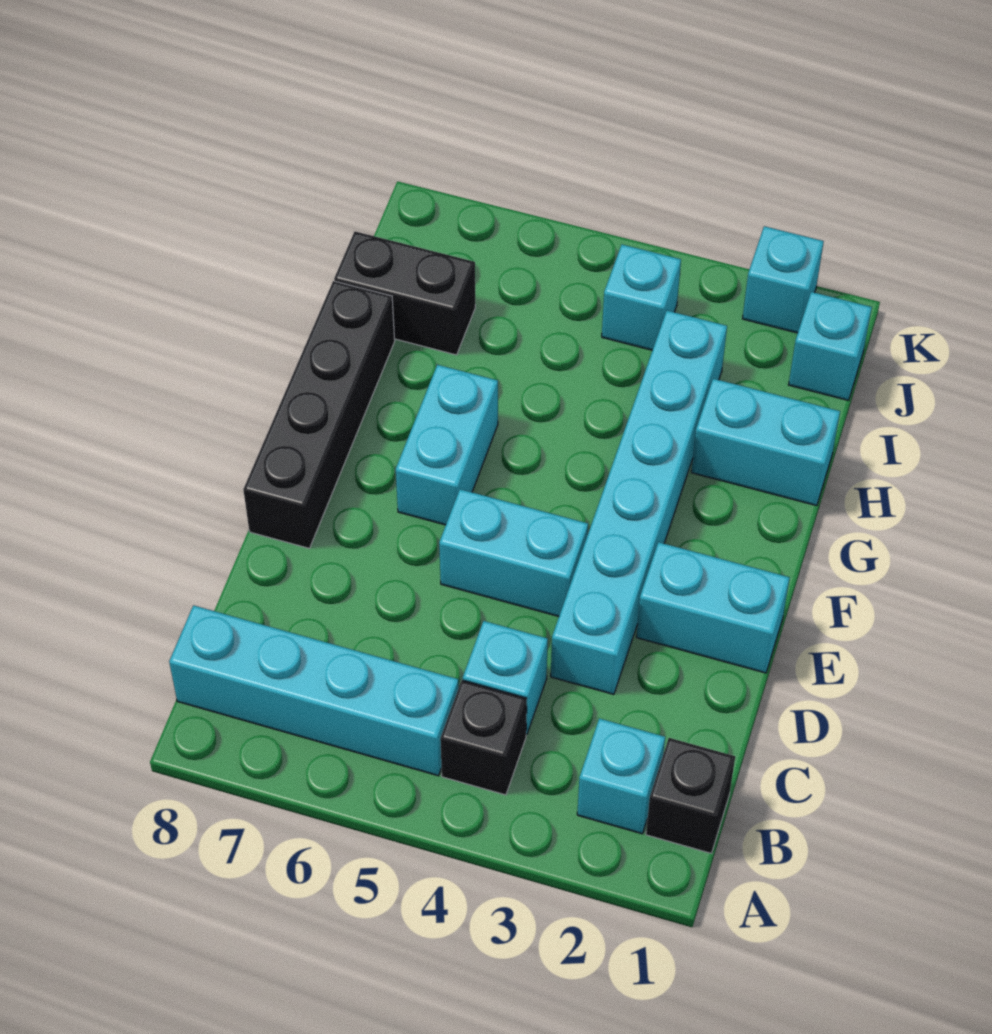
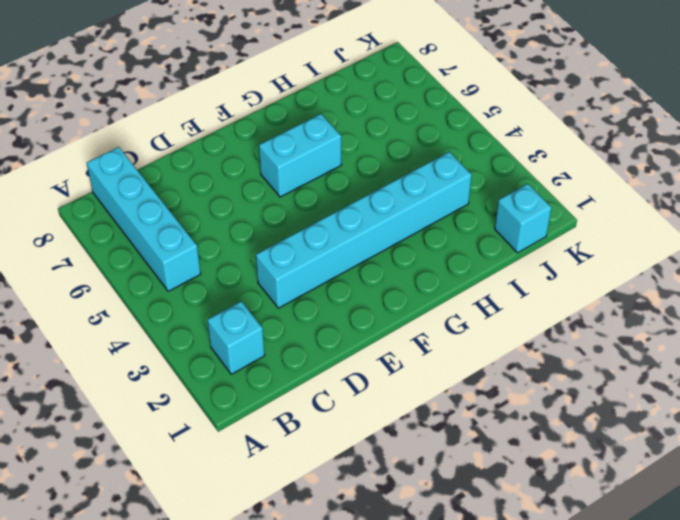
none -> black 1x1 brick [646,738,735,853]
none -> black 1x1 brick [440,680,527,795]
none -> cyan 1x1 brick [463,621,548,735]

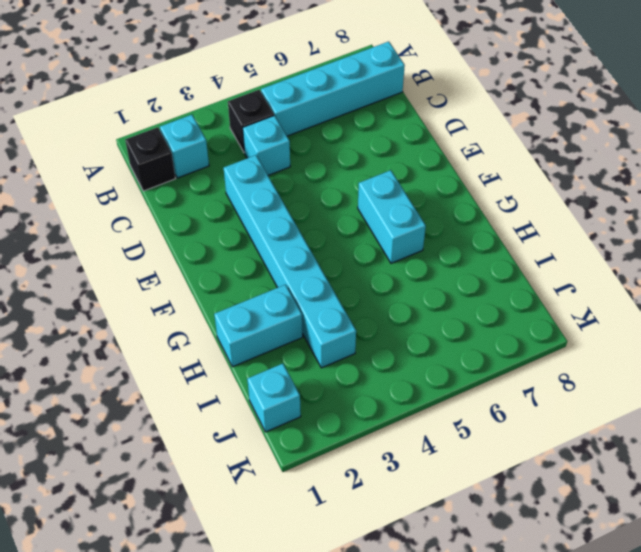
none -> cyan 1x2 brick [636,542,790,673]
none -> cyan 1x2 brick [439,489,588,616]
none -> black 1x4 brick [243,281,395,548]

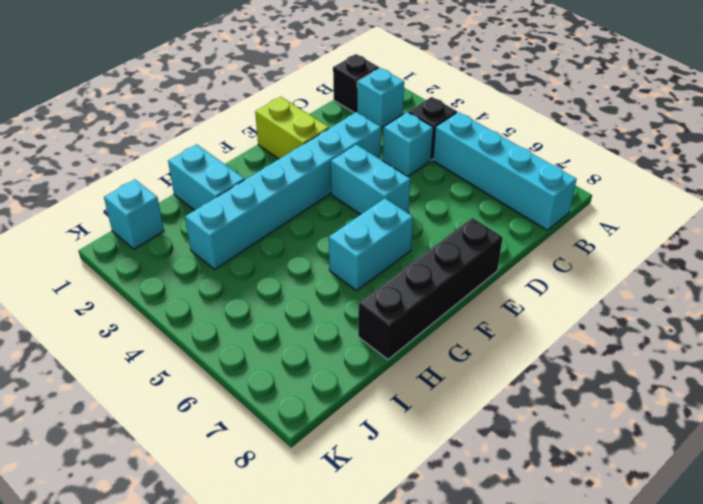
lime 1x2 brick [255,97,329,159] -> cyan 1x2 brick [636,542,790,673]
none -> black 1x2 brick [334,232,475,355]
none -> cyan 1x1 brick [602,245,681,350]
none -> cyan 1x1 brick [742,226,824,333]

